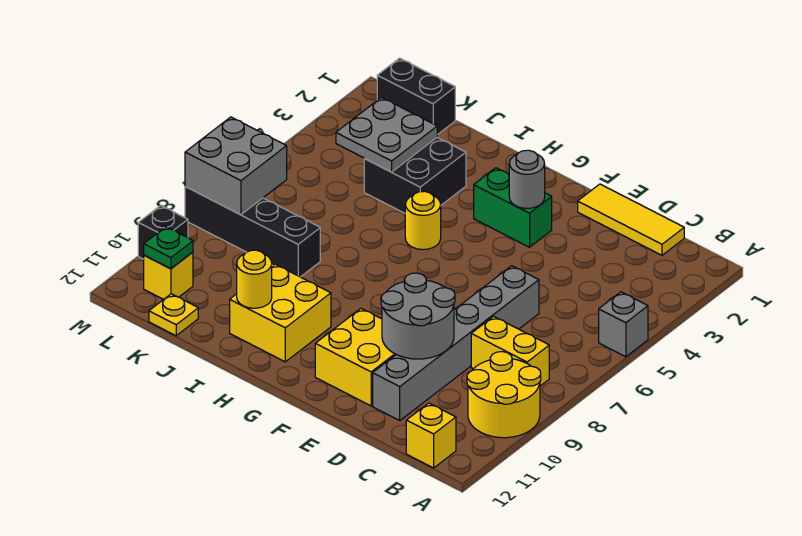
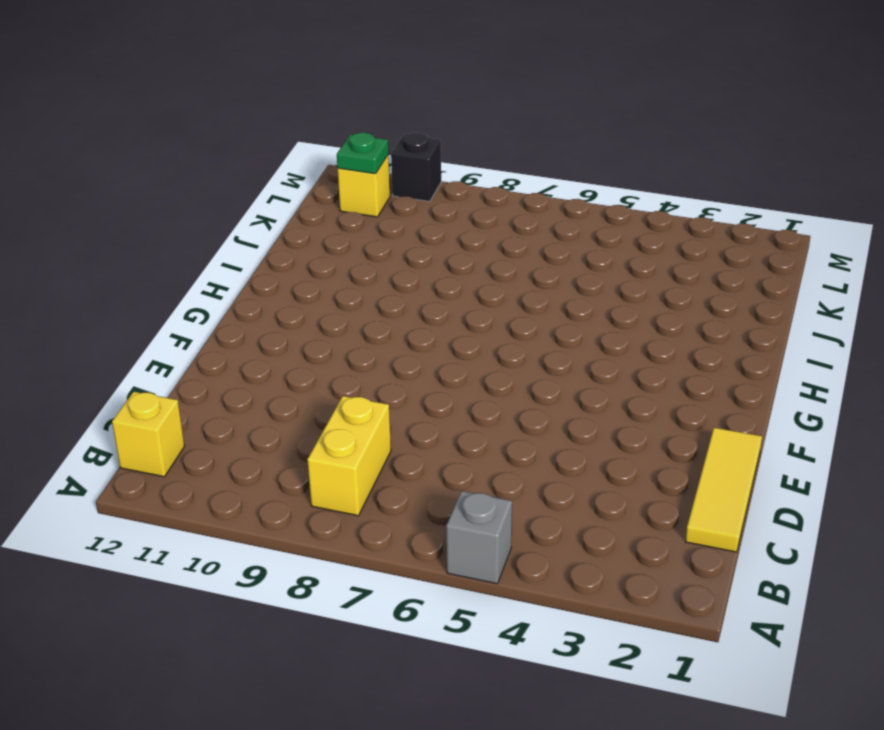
none -> yellow 2x2 round brick [467,352,541,438]
none -> grey 1x6 brick [373,266,539,421]
none -> yellow 2x2 brick [315,308,396,406]

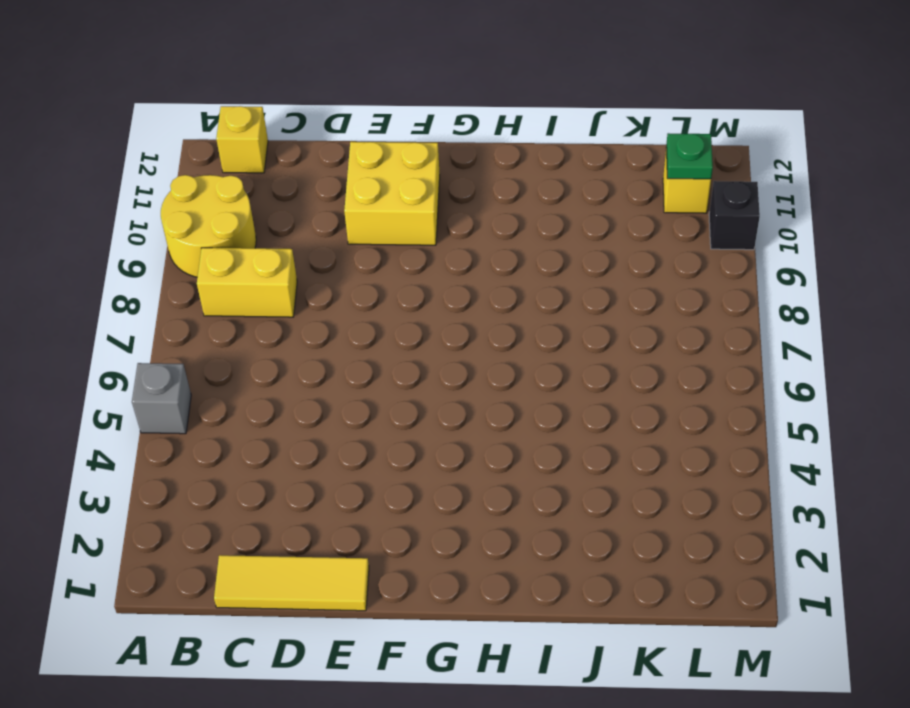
none -> grey 1x6 brick [373,266,539,421]
none -> green 1x2 brick [474,168,552,247]
none -> yellow 1x1 round brick [405,191,441,250]

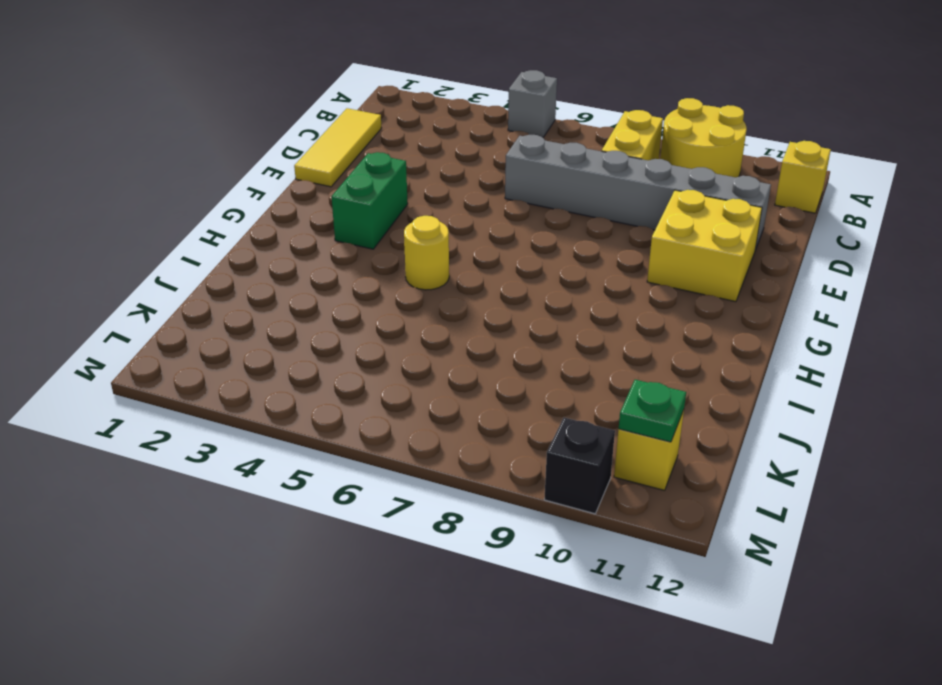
none -> yellow 2x2 brick [230,264,331,362]
none -> black 2x2 brick [364,138,466,213]
none -> black 1x4 brick [185,186,320,277]

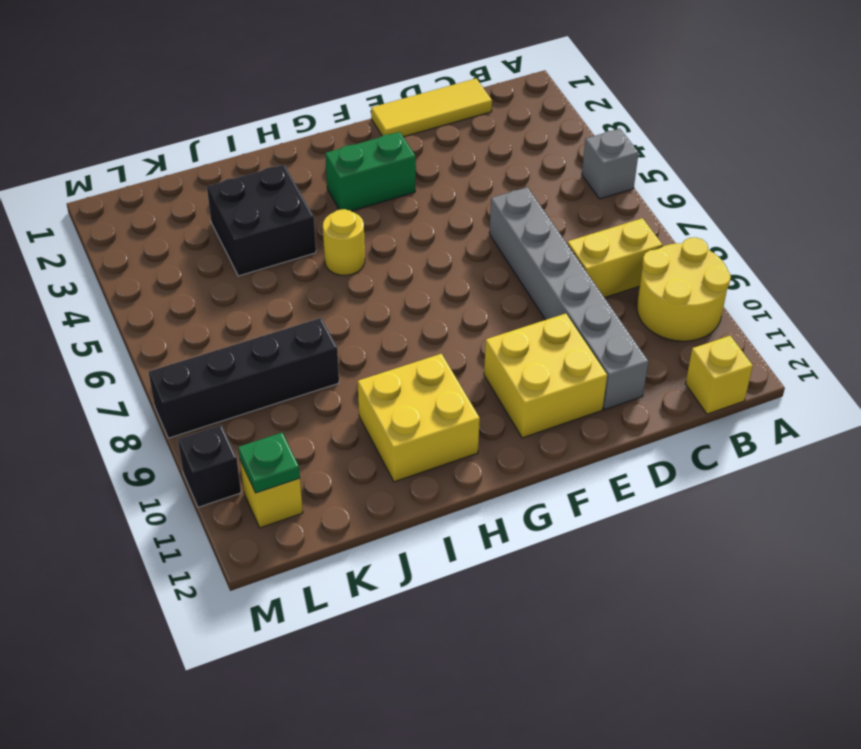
none -> black 1x2 brick [377,58,455,135]
none -> yellow 1x1 plate [149,294,198,336]
none -> grey 2x2 round brick [381,273,455,359]

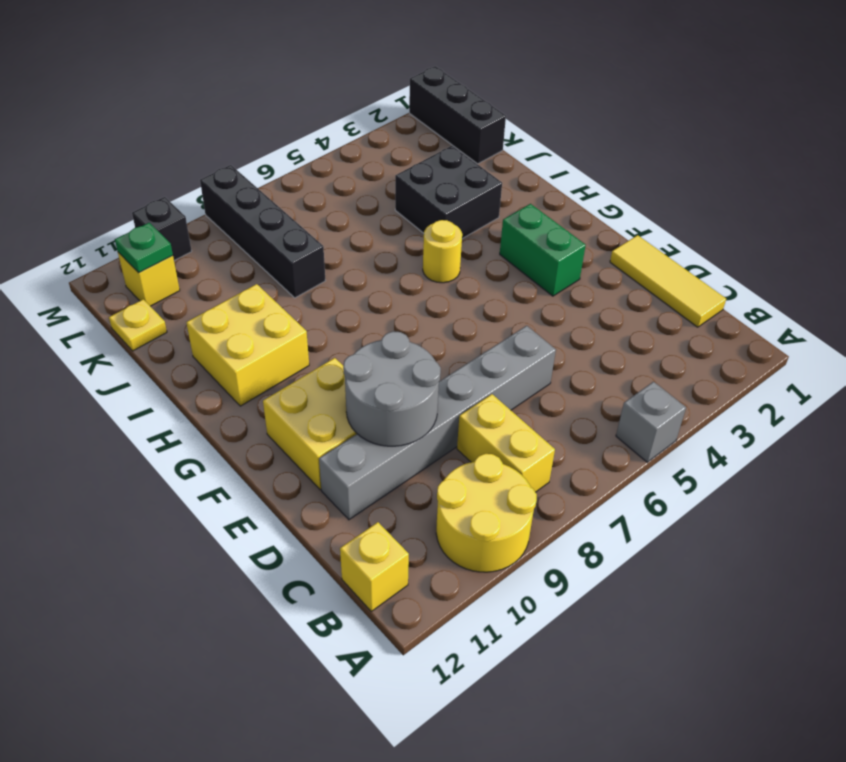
black 1x3 brick [409,66,506,164] -> black 1x2 brick [377,58,455,135]
none -> grey 1x1 round brick [509,150,545,208]
none -> yellow 1x1 round brick [237,250,272,308]
none -> grey 2x2 plate [336,97,437,172]

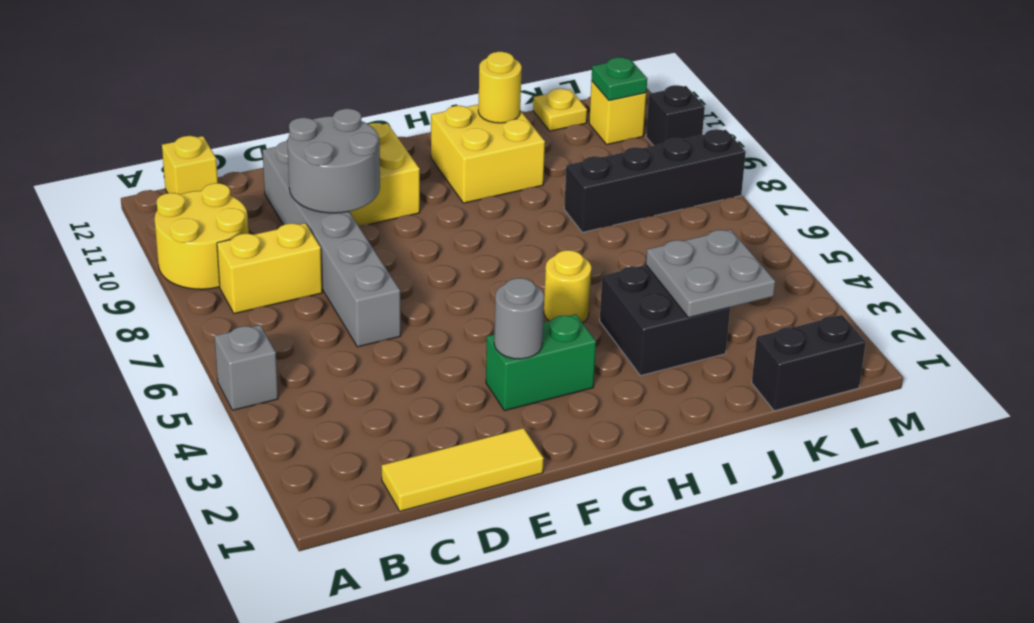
none -> grey 2x2 brick [185,117,287,215]

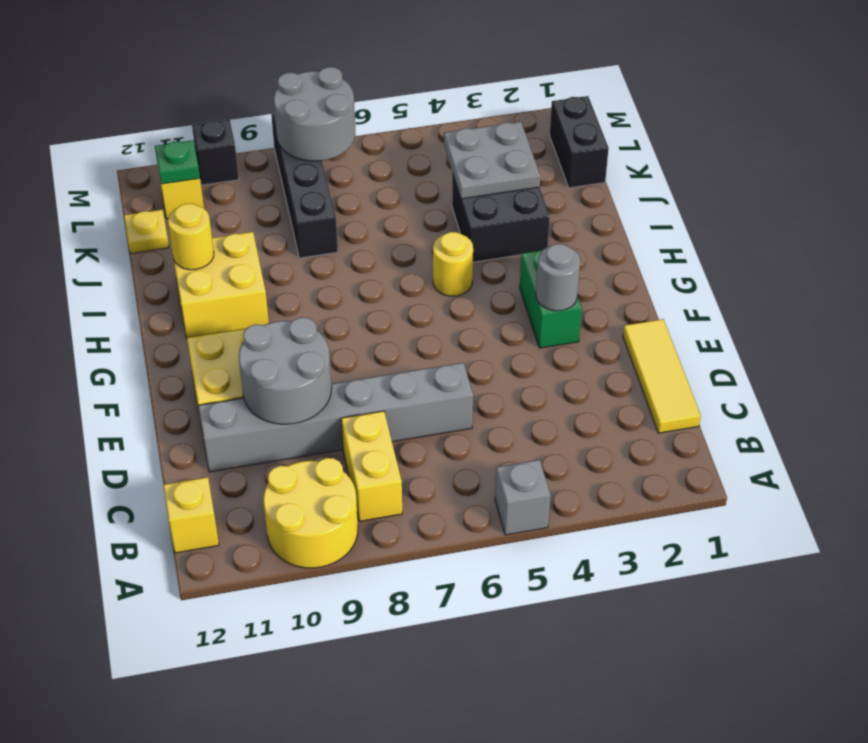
grey 2x2 round brick [274,67,355,161] -> grey 2x2 brick [185,117,287,215]

